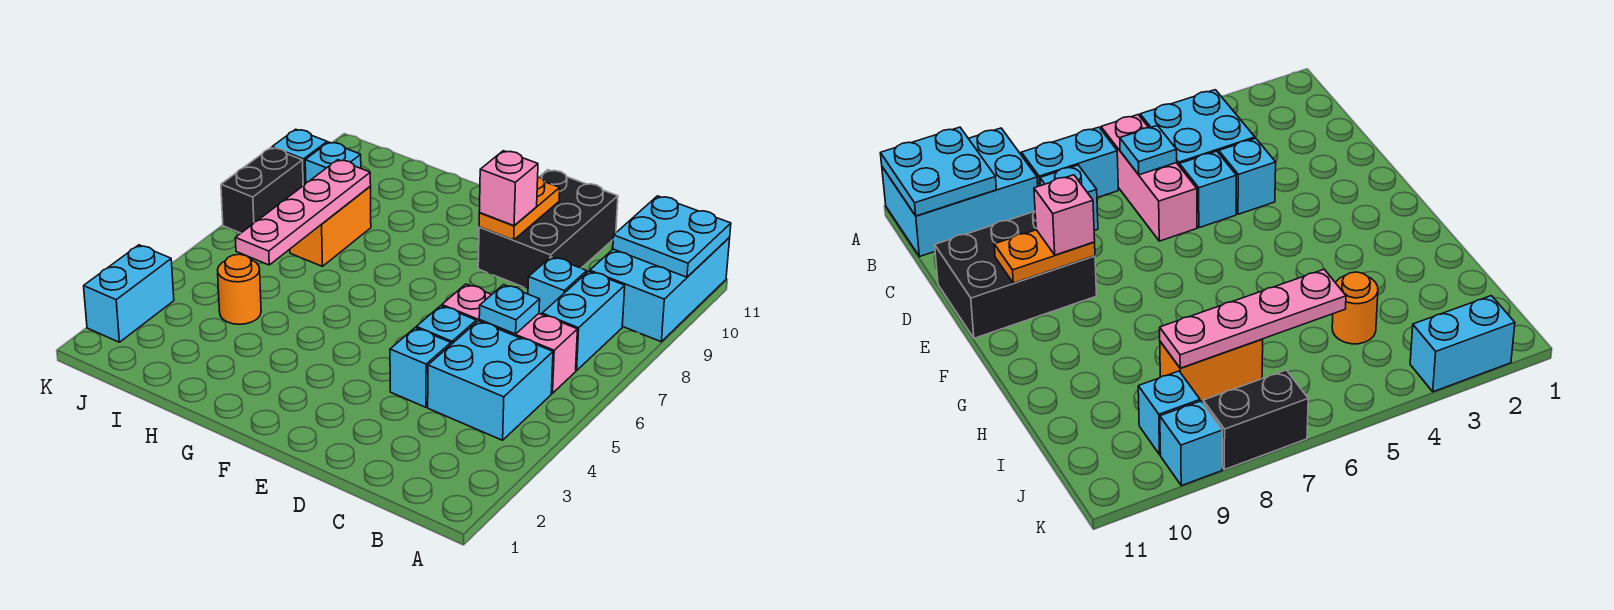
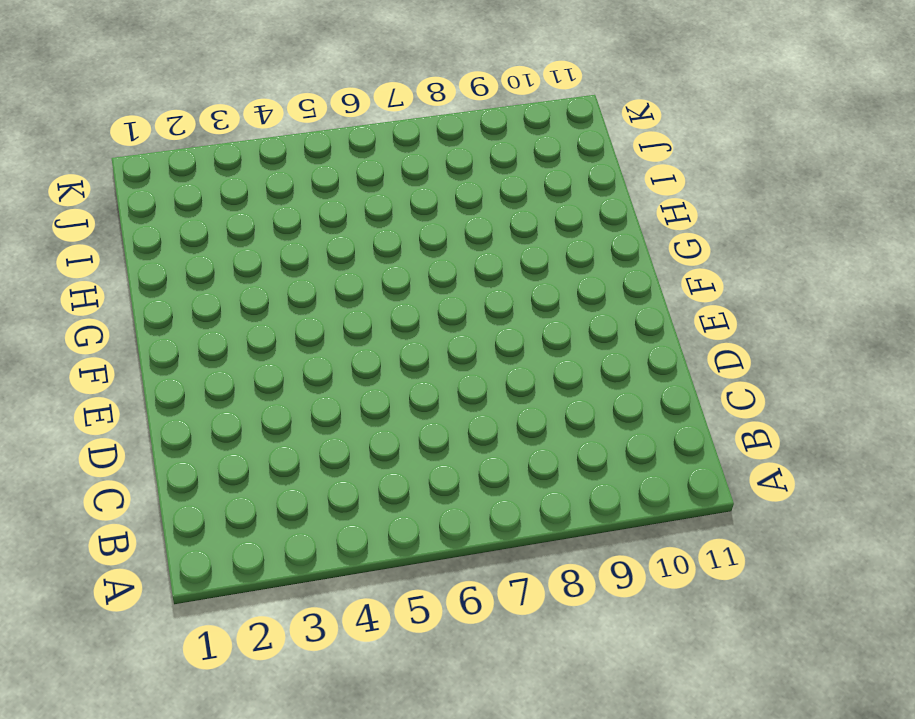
none -> cyan 2x3 brick [590,237,730,342]
none -> cyan 2x2 brick [428,321,553,440]
none -> pink 1x3 brick [442,284,577,393]

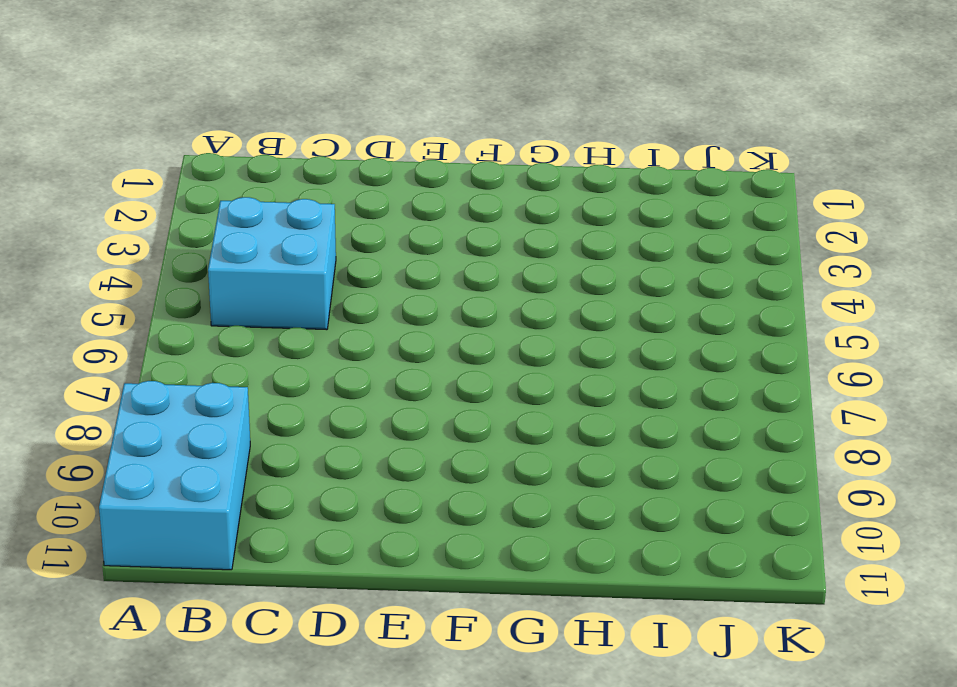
none -> pink 1x3 brick [442,284,577,393]
none -> cyan 1x2 brick [542,271,625,371]
none -> cyan 1x1 brick [528,257,587,314]

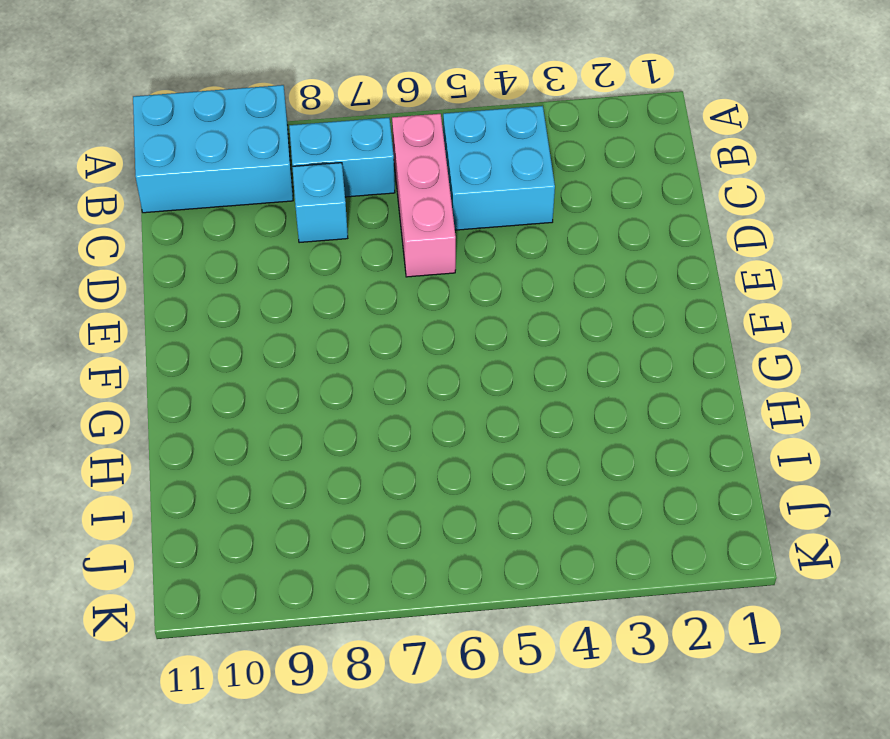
none -> cyan 1x1 brick [390,328,451,407]
none -> cyan 1x1 brick [416,306,476,344]
none -> black 2x3 brick [478,170,618,289]

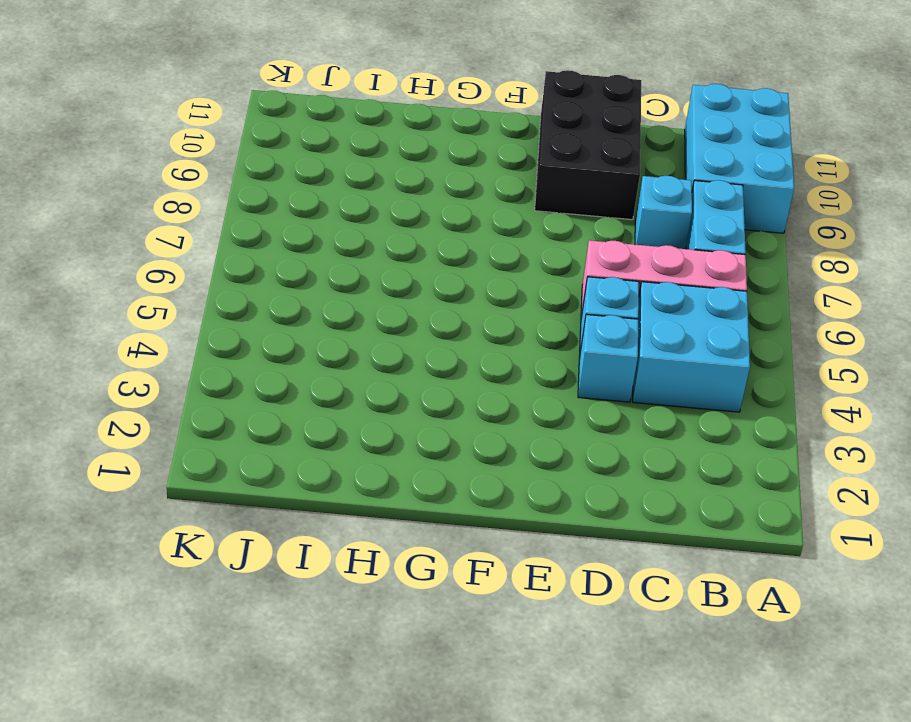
none -> orange 1x1 round brick [218,254,261,324]
none -> orange 1x2 brick [290,187,371,266]
none -> cyan 1x1 brick [305,142,361,183]

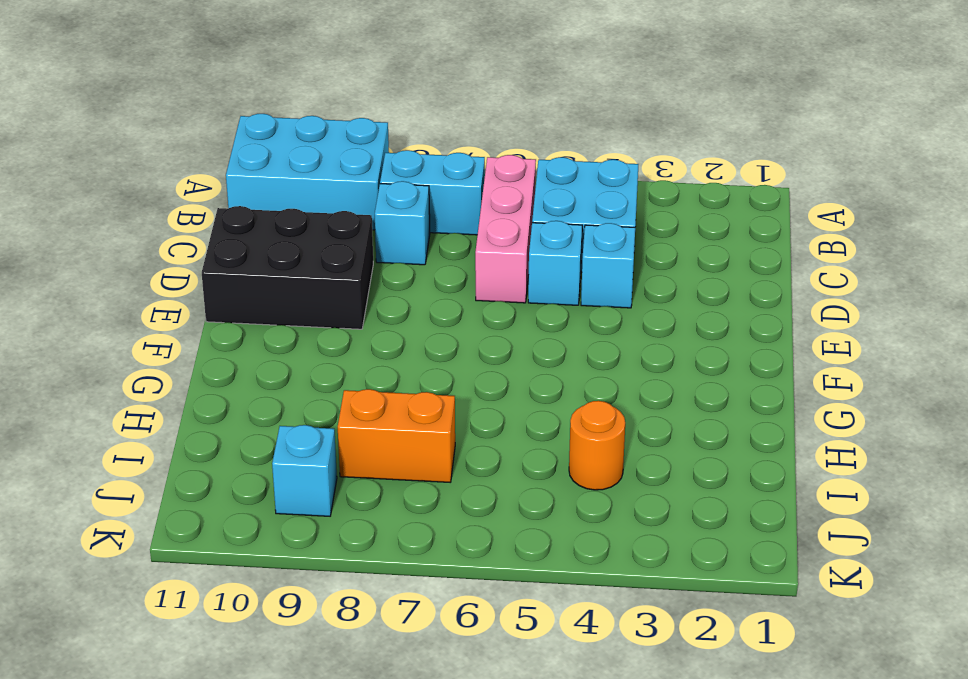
none -> cyan 1x2 brick [84,245,174,342]
none -> black 1x2 brick [221,148,303,233]
none -> cyan 1x1 brick [272,129,327,186]

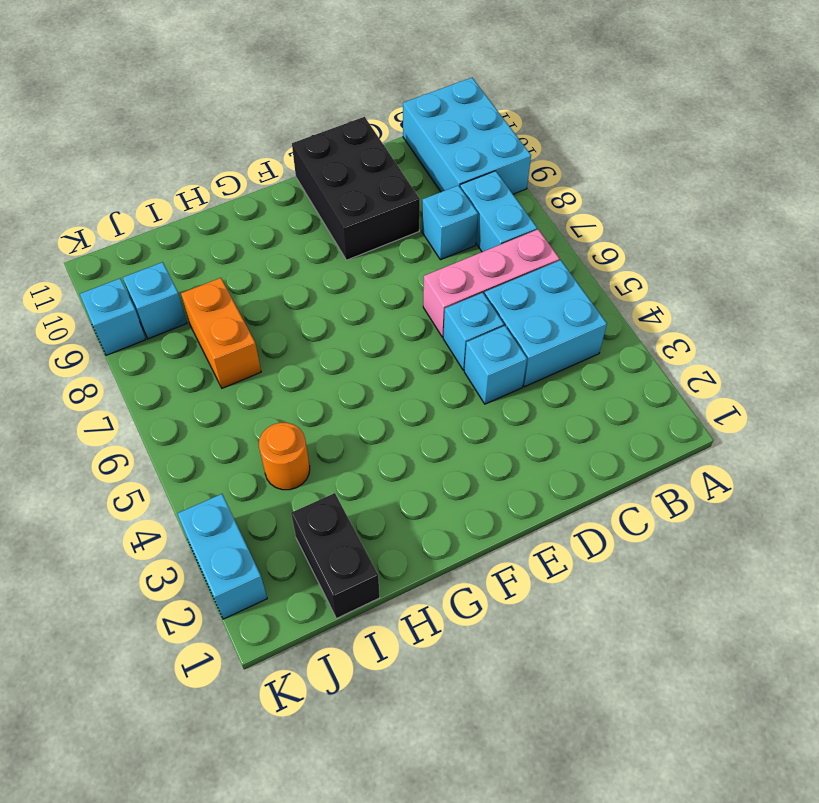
black 1x2 brick [291,493,380,618] -> black 1x2 brick moved to [221,148,303,233]
none -> cyan 2x2 plate [613,196,731,277]
none -> cyan 1x1 plate [479,285,540,334]
none -> orange 1x2 plate [479,177,560,240]

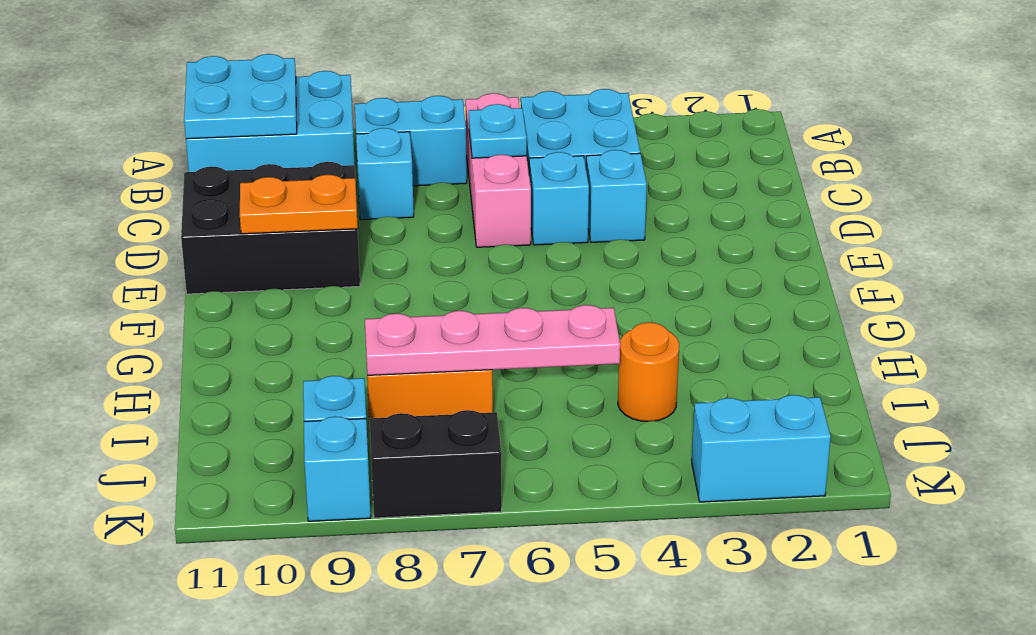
none -> pink 1x1 brick [479,151,538,226]

